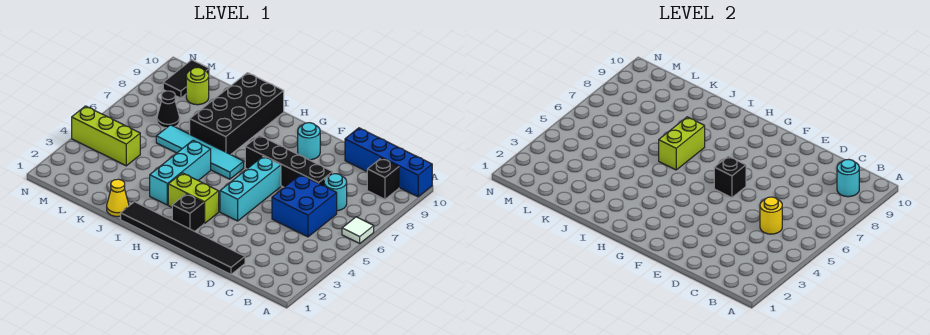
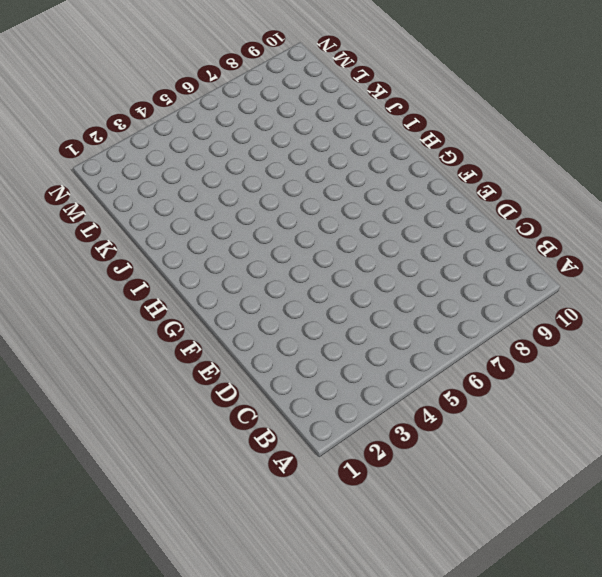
none -> white 1x1 tile [342,217,374,243]
none -> blue 1x4 brick [345,128,432,197]
none -> black 1x1 brick [367,158,399,199]

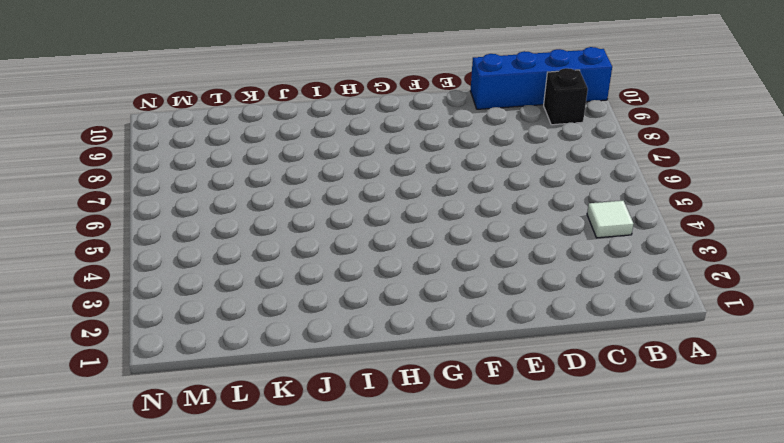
white 1x1 tile [587,201,633,238] -> white 1x1 tile moved to [342,217,374,243]
none -> blue 2x2 brick [272,175,337,237]
none -> cyan 1x1 round brick [324,174,347,211]
none -> black 1x6 tile [121,202,245,275]

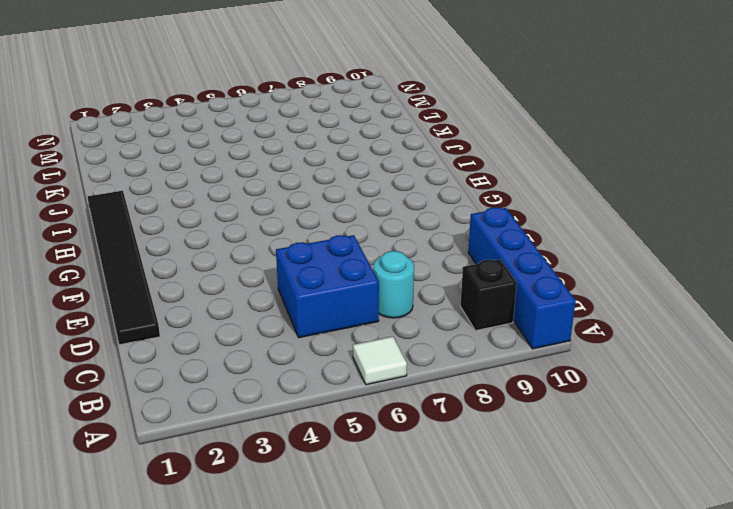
none -> black 1x4 brick [245,135,333,187]
none -> cyan 1x3 brick [220,156,281,221]
none -> cyan 1x1 round brick [298,123,320,160]

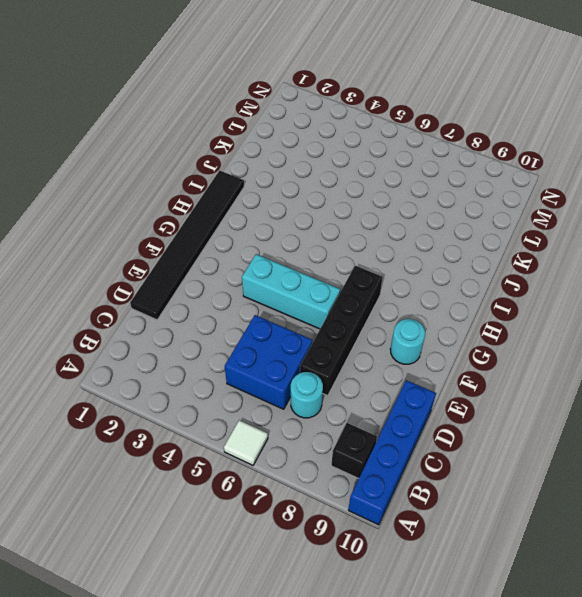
none -> black 1x1 brick [172,194,204,231]
none -> lime 1x2 brick [168,173,219,223]
none -> cyan 1x4 tile [156,125,244,179]

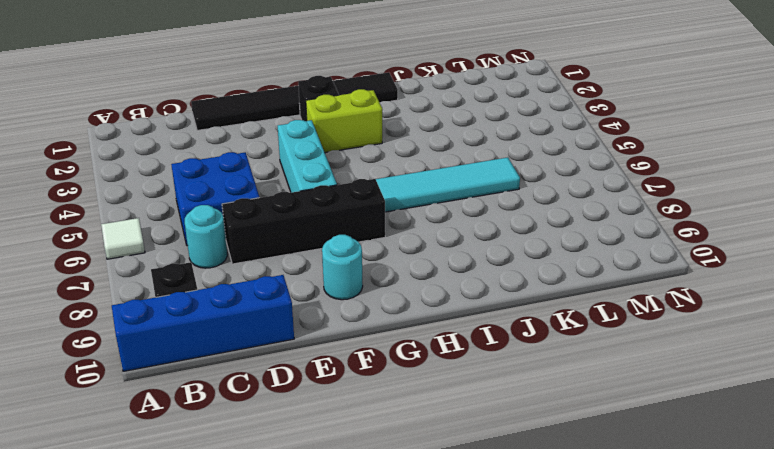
none -> cyan 1x3 brick [150,140,211,205]
none -> black 2x4 brick [190,73,284,155]
none -> yellow 1x1 cone [107,179,129,217]

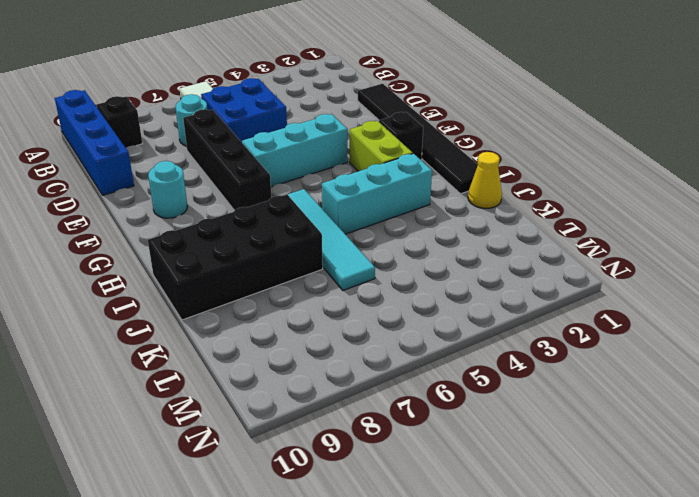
none -> lime 1x3 brick [72,106,140,166]
none -> black 1x1 cone [157,91,180,128]
none -> lime 1x1 round brick [186,67,209,105]

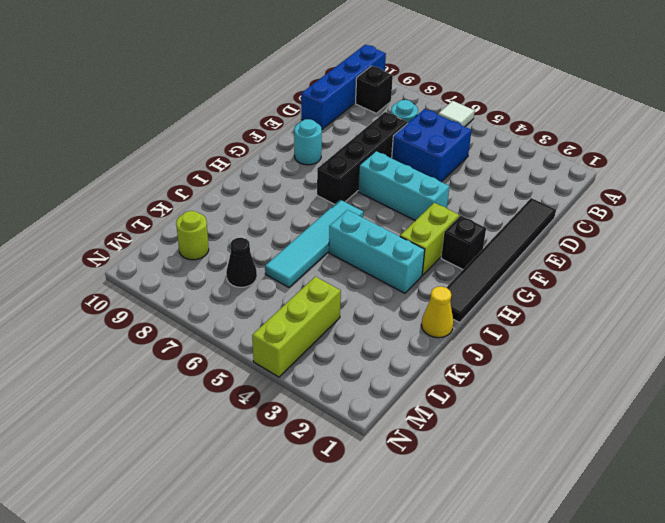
none -> black 2x4 brick [190,73,284,155]
none -> black 1x2 tile [163,60,209,98]
none -> cyan 1x1 round brick [837,160,859,197]

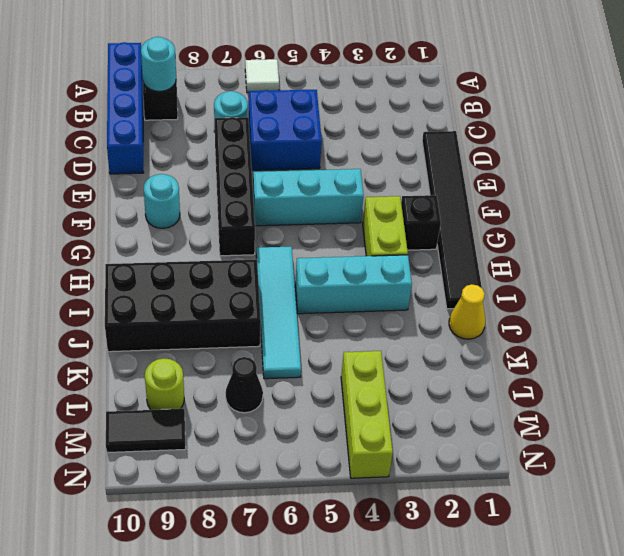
none -> yellow 1x1 round brick [760,197,782,234]
none -> black 1x1 brick [714,156,746,198]
none -> lime 1x2 brick [659,117,705,170]

